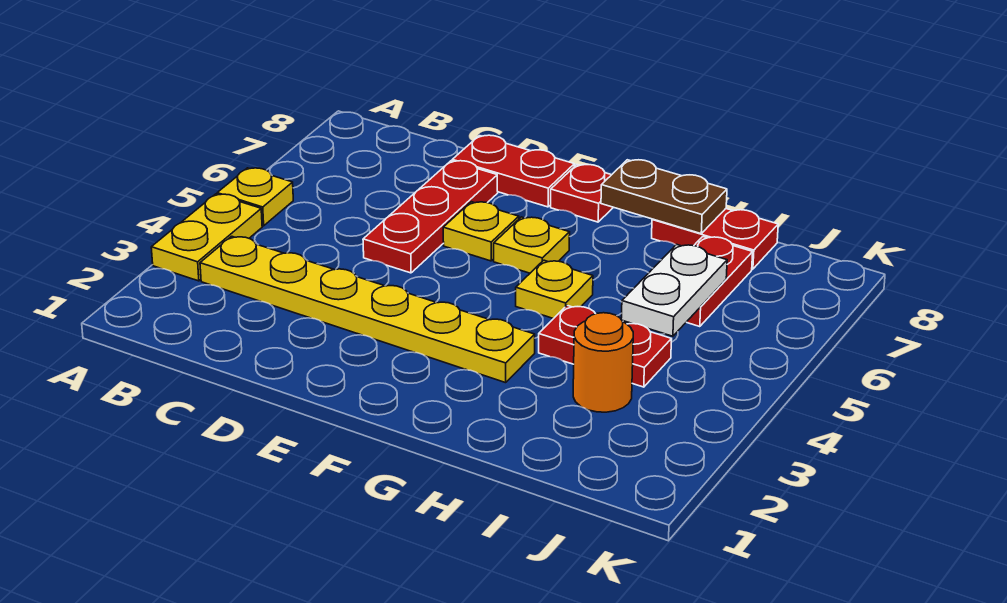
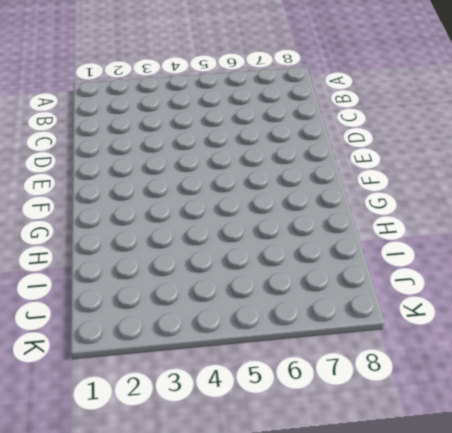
none -> yellow 1x2 plate [151,194,262,281]
none -> yellow 1x1 plate [217,168,293,226]
none -> yellow 1x6 plate [200,236,535,383]

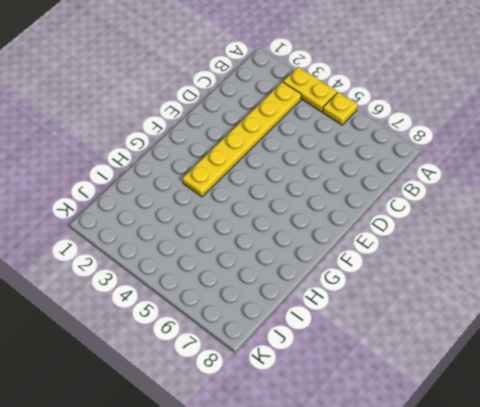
none -> red 1x3 plate [363,161,498,273]
none -> red 1x2 plate [452,135,575,207]
none -> yellow 1x1 plate [443,202,519,261]

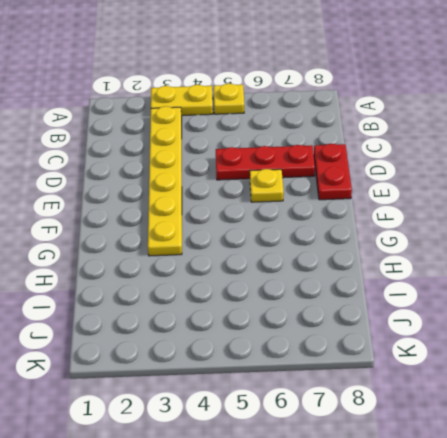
none -> yellow 1x1 plate [494,217,570,273]
none -> red 1x1 plate [551,165,613,222]
none -> yellow 1x1 plate [516,260,593,319]

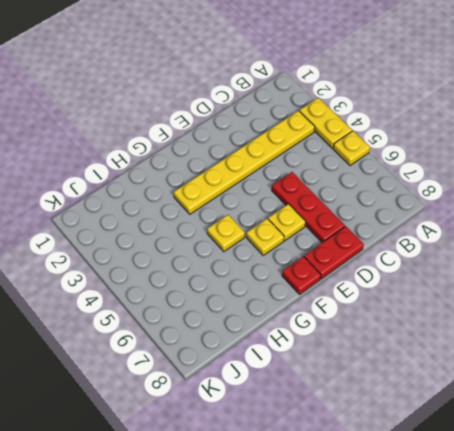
none -> red 1x2 plate [539,306,672,387]
none -> red 1x2 plate [652,209,778,269]
none -> orange 1x1 round brick [573,313,633,412]

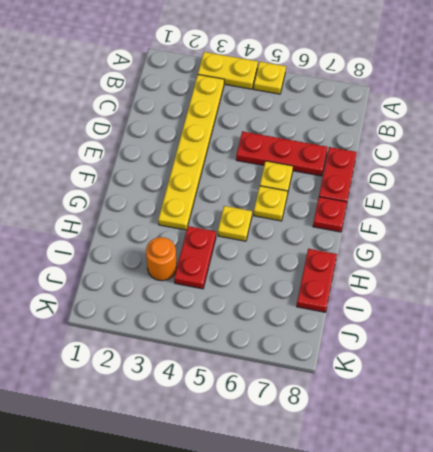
none -> red 1x2 plate [687,237,753,327]
none -> brown 1x2 plate [601,160,727,234]
none -> white 1x2 plate [621,244,727,336]

